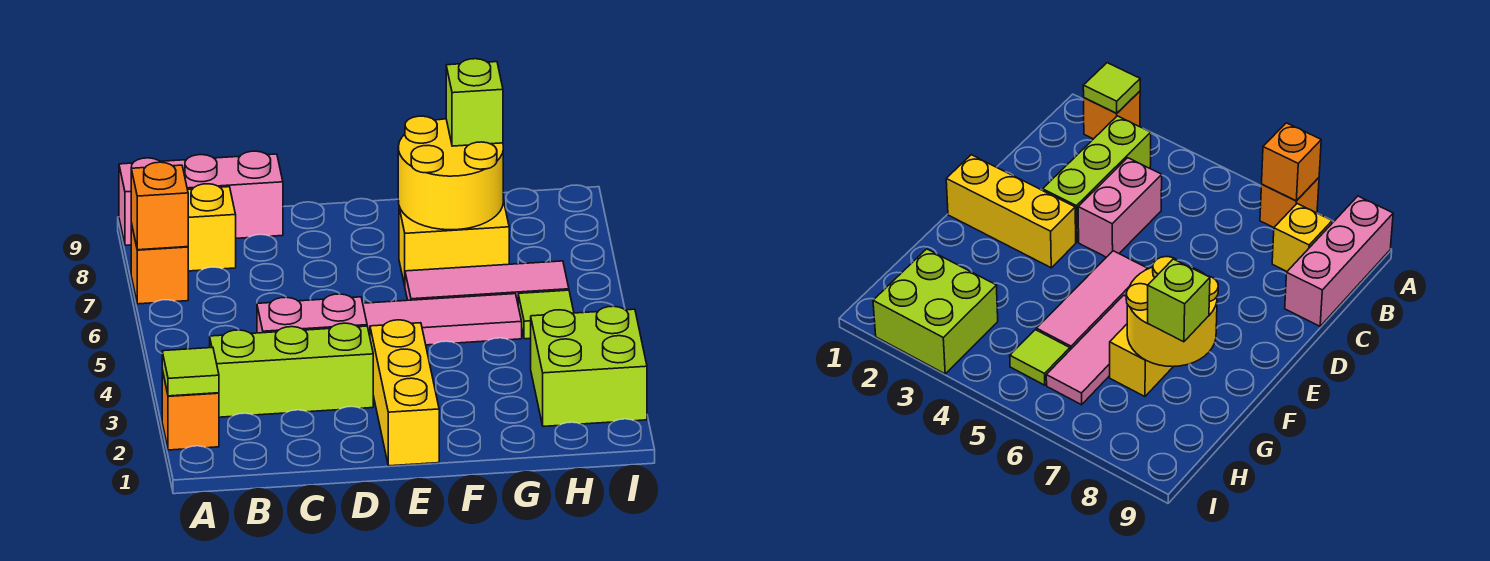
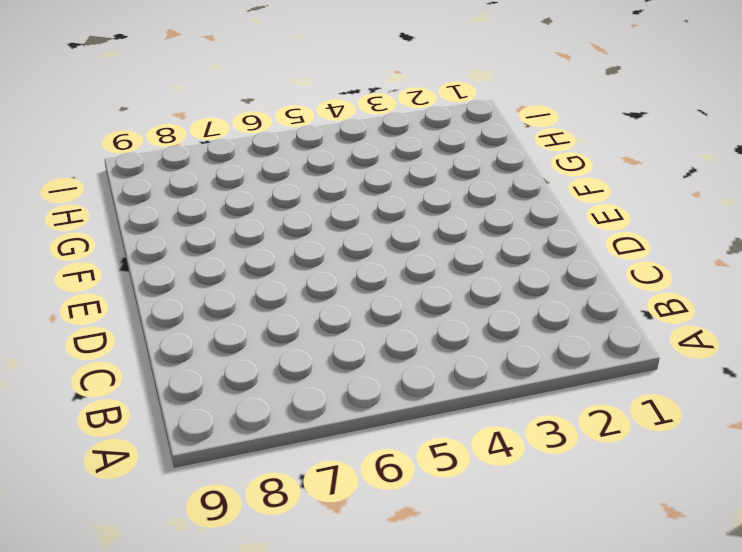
none -> orange 1x1 brick [162,370,219,450]
none -> orange 1x1 brick [131,223,188,304]
none -> pink 1x3 brick [119,151,283,245]

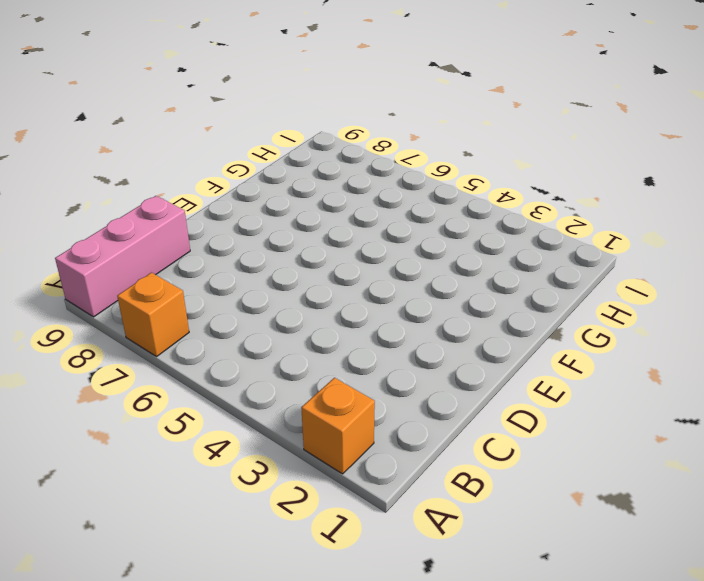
none -> lime 1x3 brick [210,323,373,417]
none -> yellow 1x1 brick [188,184,236,271]
none -> pink 1x2 brick [257,294,367,333]

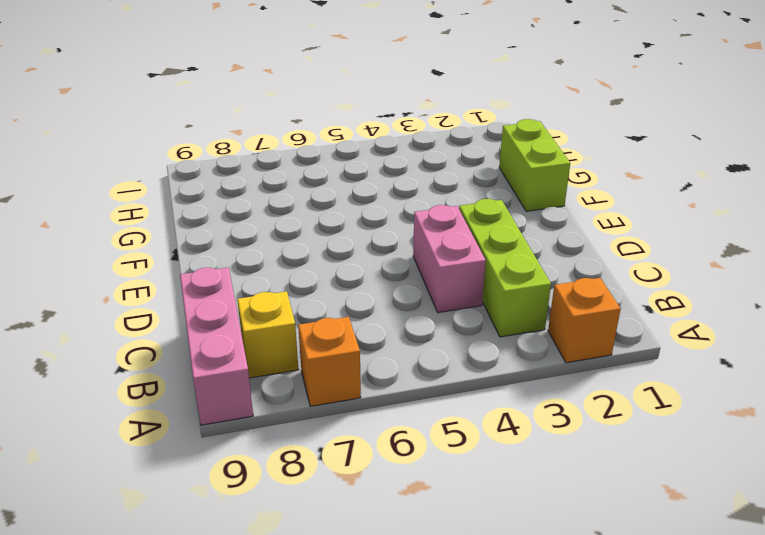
lime 1x2 brick [499,119,570,211] -> none
none -> yellow 1x3 brick [370,320,439,466]
none -> pink 1x3 tile [363,294,522,345]
none -> pink 1x3 tile [405,261,569,302]

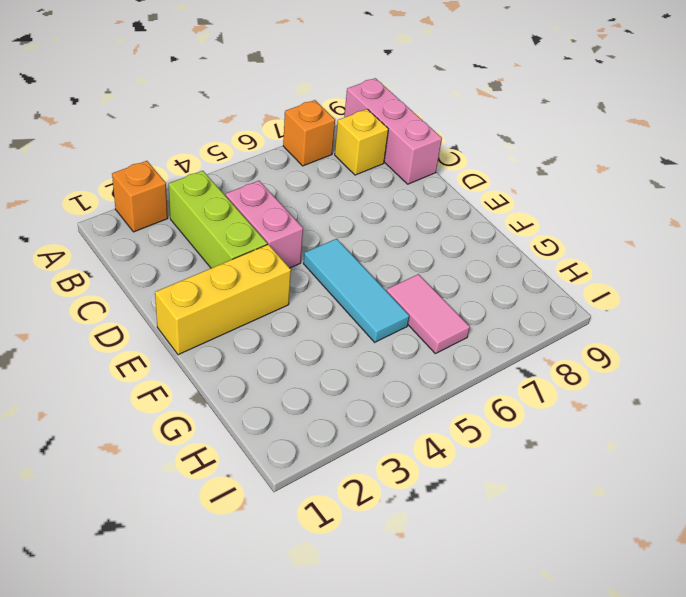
cyan 1x3 tile [303,239,409,342] -> pink 1x3 tile [363,294,522,345]
pink 1x2 tile [386,274,470,354] -> pink 1x3 tile [405,261,569,302]
none -> yellow 1x2 brick [399,200,509,285]
none -> lime 2x2 brick [531,306,647,426]
none -> lime 1x1 tile [518,290,574,339]

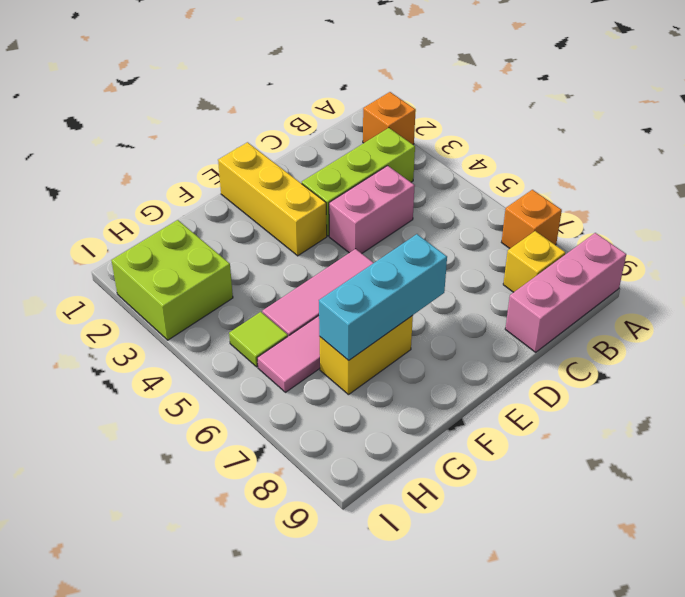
cyan 1x3 brick [319,234,447,360] -> yellow 2x2 round brick [398,116,503,230]
none -> lime 1x1 tile [162,348,219,396]
none -> orange 1x1 brick [131,162,188,250]
none -> lime 1x1 brick [446,59,503,146]

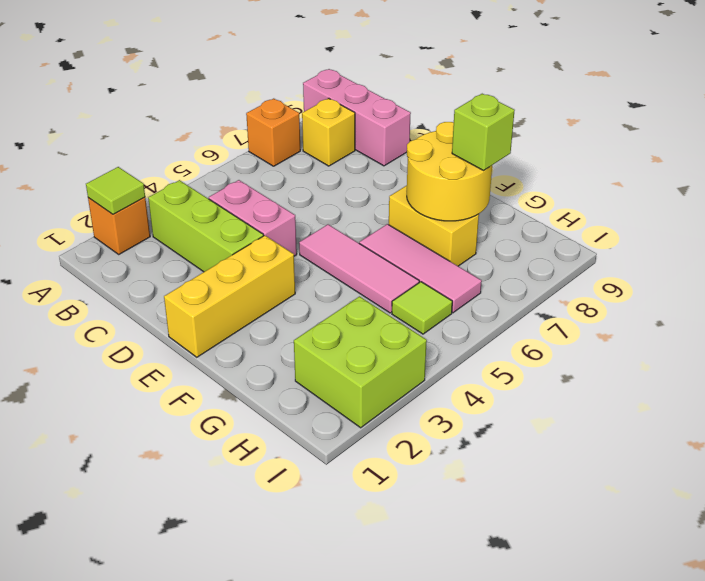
none -> orange 1x1 brick [131,162,188,250]

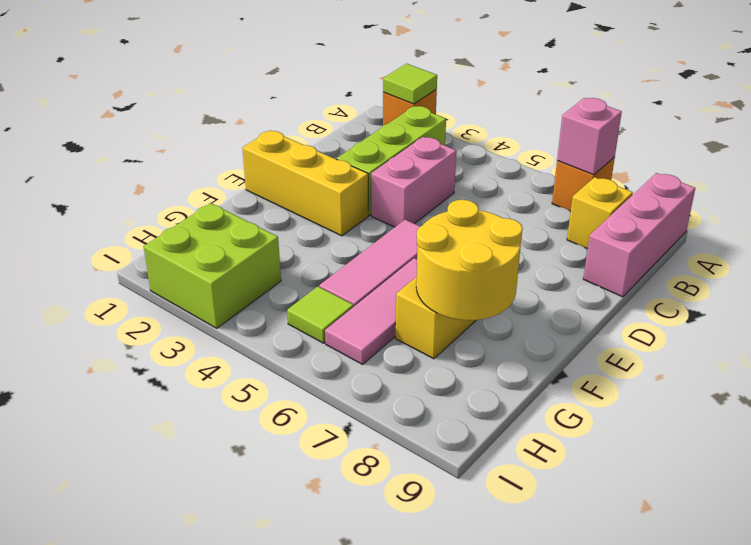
pink 1x1 brick [557,98,622,175] -> orange 1x1 brick [131,162,188,250]
none -> lime 1x1 brick [446,59,503,146]

